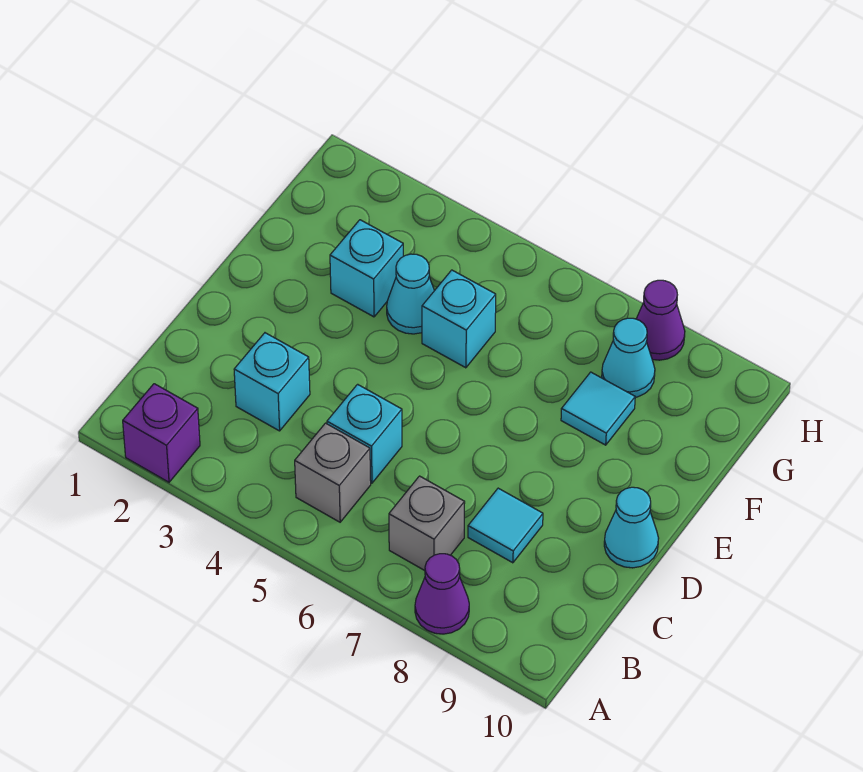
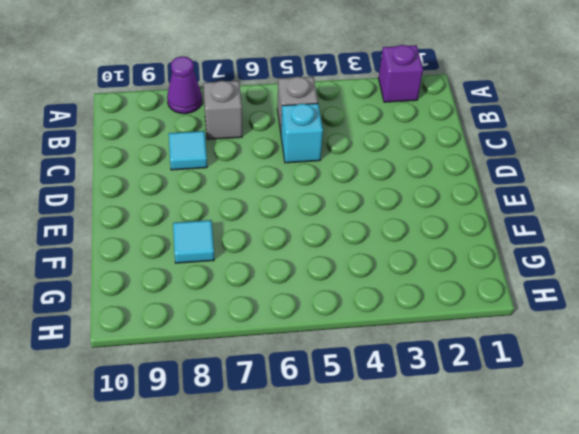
none -> cyan 1x1 brick [234,333,310,431]
none -> cyan 1x1 cone [604,487,659,568]
none -> cyan 1x1 brick [330,220,403,317]

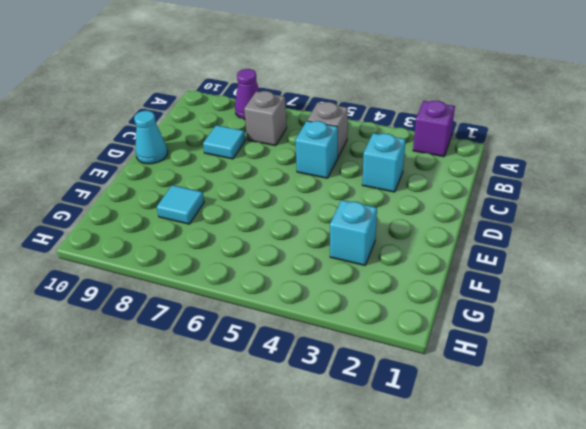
none -> cyan 1x1 cone [387,254,434,334]
none -> cyan 1x1 brick [422,270,496,368]
none -> cyan 1x1 cone [602,318,655,397]

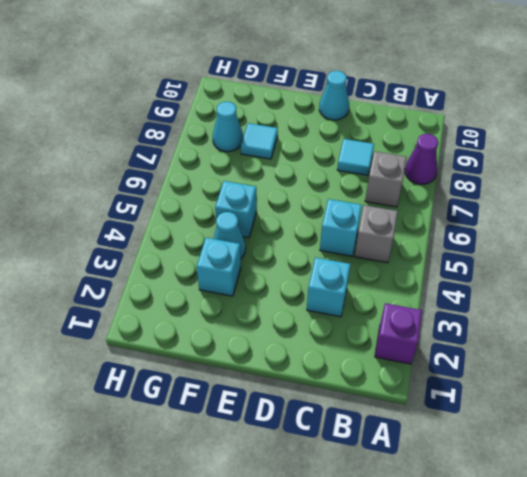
none -> purple 1x1 cone [636,280,685,360]

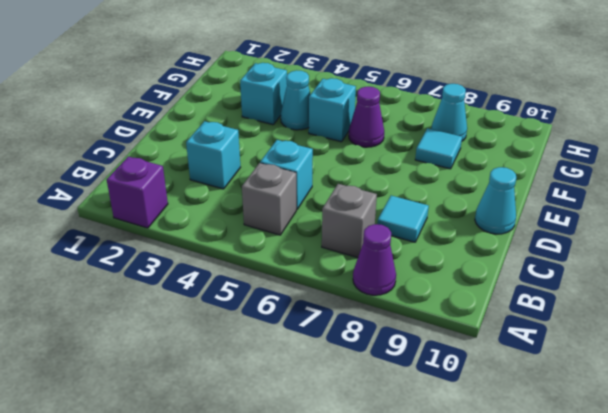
purple 1x1 cone [349,86,384,147] -> purple 1x1 cone moved to [636,280,685,360]

